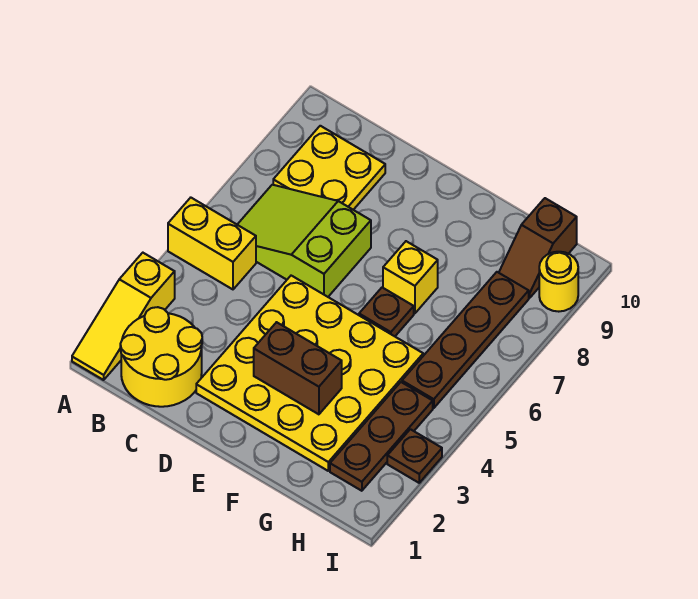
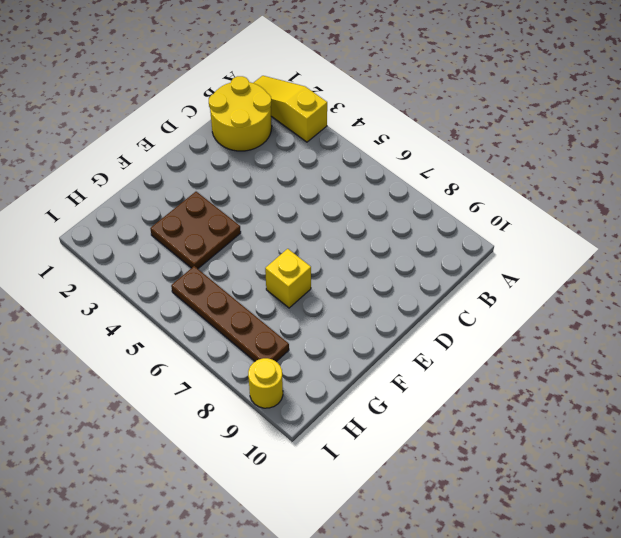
brown 2x2 plate [150,192,241,269] -> yellow 4x4 plate [196,276,423,471]
none -> yellow 1x2 brick [168,198,256,289]
none -> lime 2x3 slope [237,185,371,297]
none -> yellow 2x2 plate [273,126,385,210]

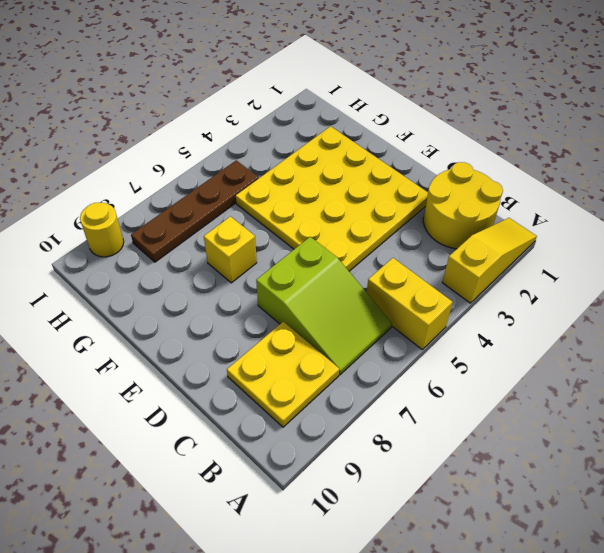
none -> brown 1x1 plate [359,288,414,336]
none -> brown 1x3 plate [330,382,433,491]
none -> brown 1x2 slope [499,198,577,298]

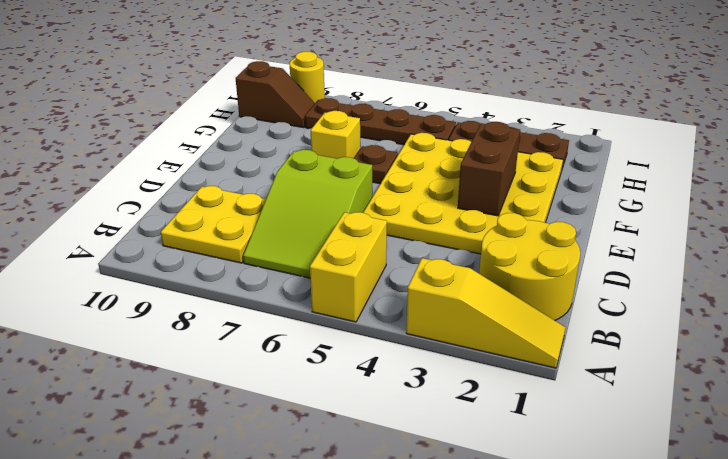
none -> brown 1x1 plate [387,429,442,483]

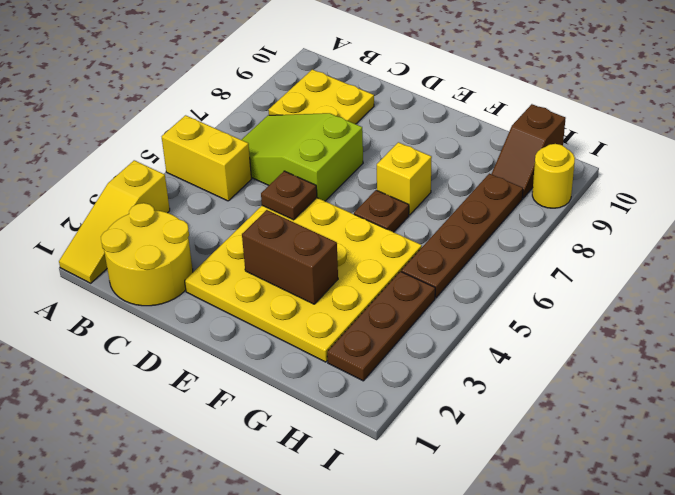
brown 1x1 plate [261,171,317,220] -> brown 1x1 plate moved to [387,429,442,483]

